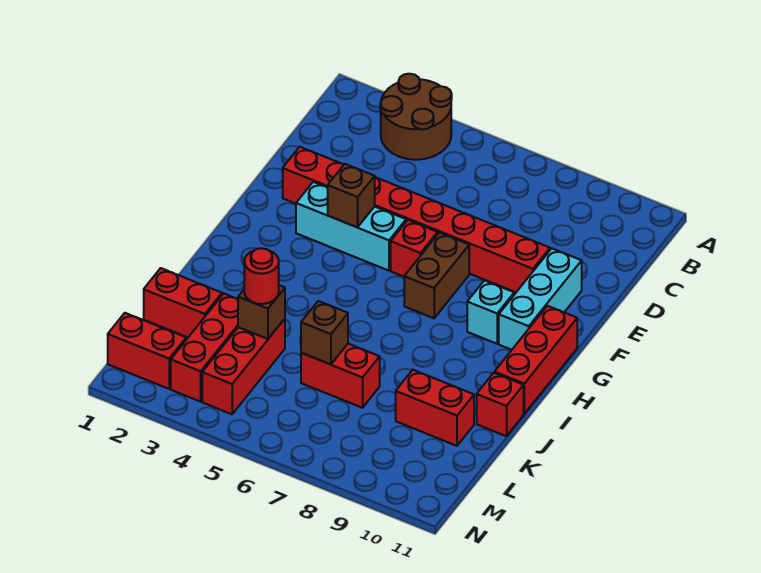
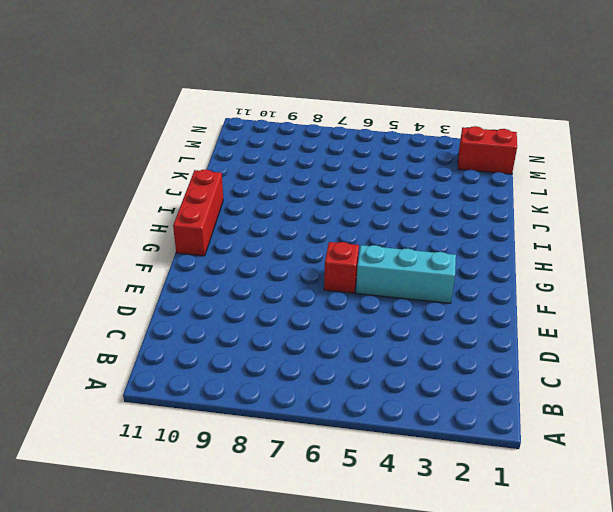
none -> brown 2x2 round brick [380,74,452,160]
none -> red 1x8 brick [283,147,550,292]
none -> cyan 1x3 brick [499,249,582,350]

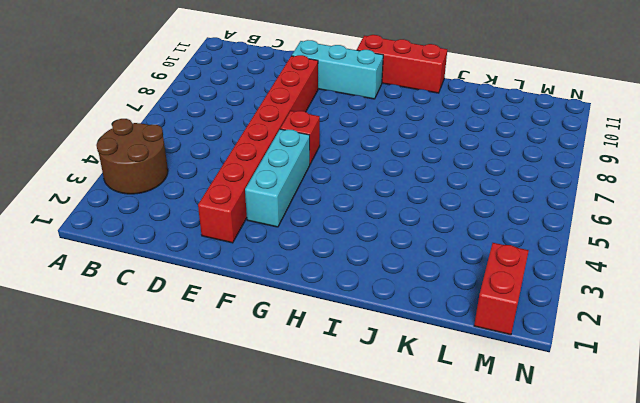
none -> brown 1x2 brick [404,233,469,318]
none -> cyan 1x1 brick [467,280,514,344]
none -> red 1x1 brick [477,373,524,436]

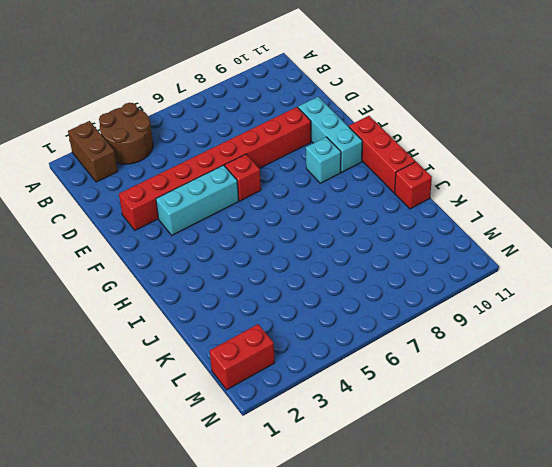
brown 1x2 brick [68,121,118,182] -> brown 1x2 brick moved to [404,233,469,318]
none -> red 1x2 brick [144,268,222,337]
none -> red 1x3 brick [171,294,238,402]
none -> red 1x3 brick [202,319,285,414]

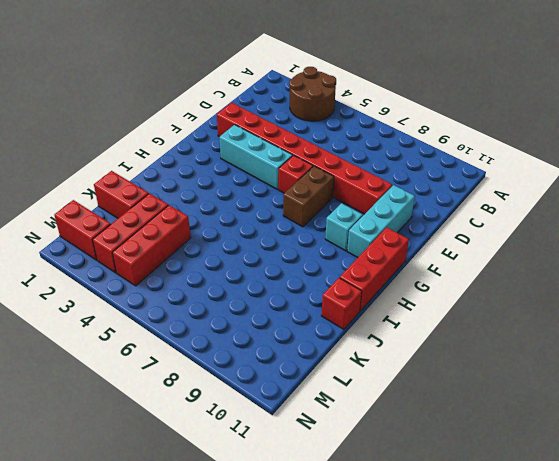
none -> red 1x2 brick [301,344,380,408]
none -> red 1x2 brick [396,370,474,446]
none -> brown 1x1 brick [328,164,375,227]

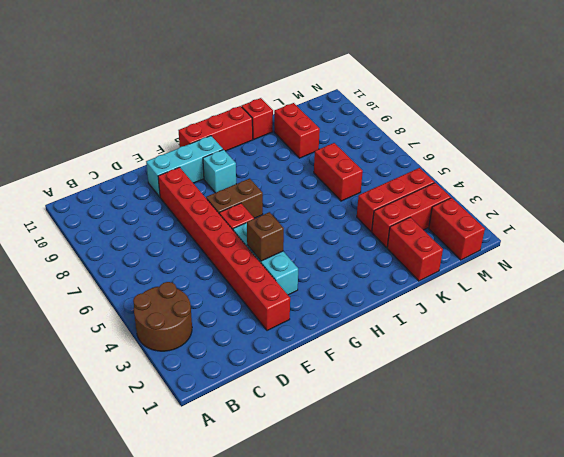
none -> brown 1x1 brick [238,285,285,339]
none -> brown 1x1 brick [301,301,348,364]
none -> red 1x1 round brick [244,248,279,304]

